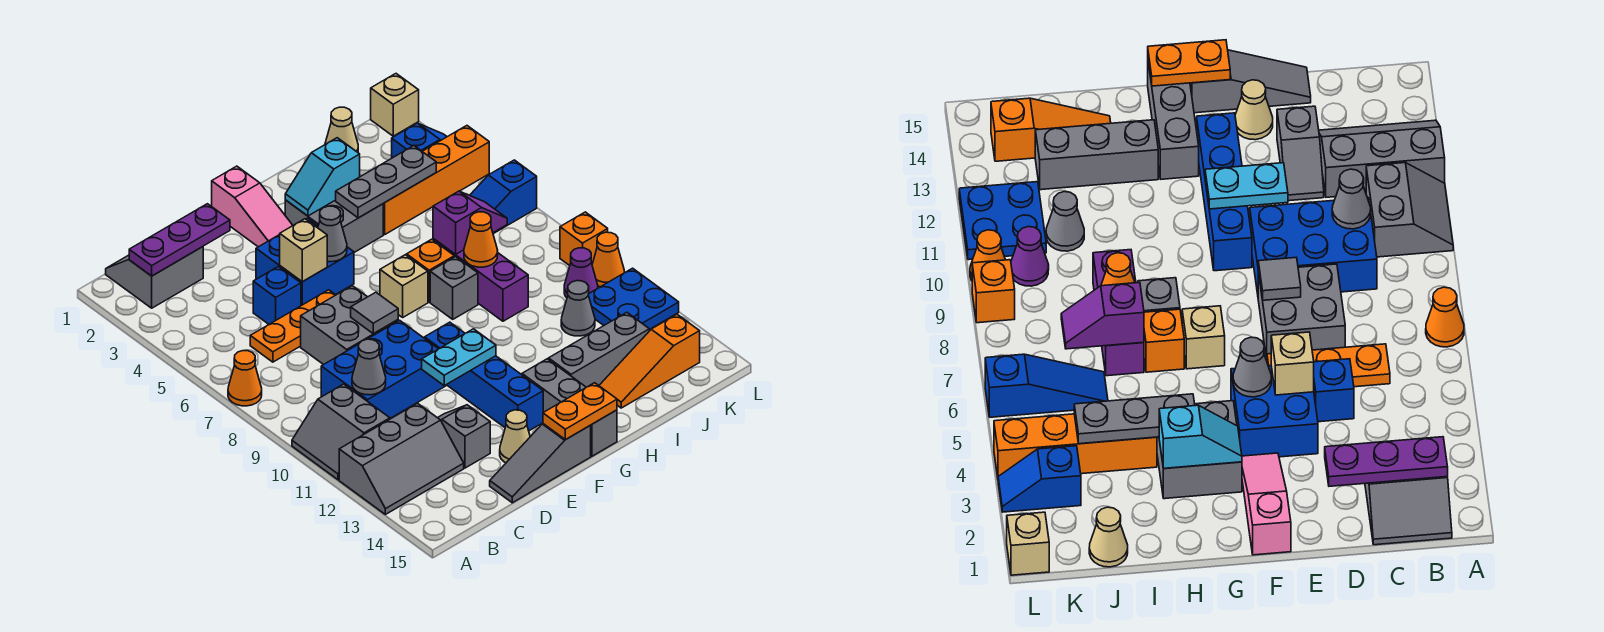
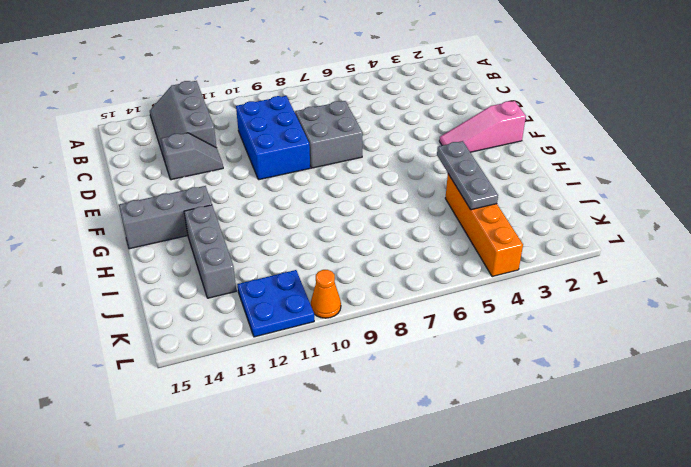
none -> orange 1x1 cone [228,351,262,406]
none -> grey 2x2 slope [292,384,390,480]
none -> grey 2x2 slope [106,247,203,308]
none -> orange 1x3 plate [250,290,335,362]

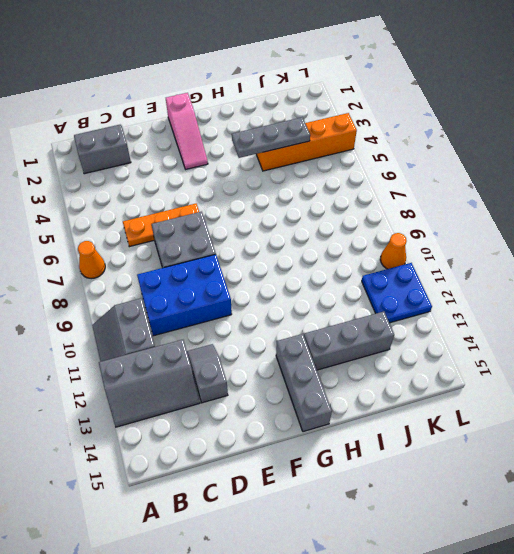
none -> blue 1x1 brick [253,267,301,324]
none -> grey 1x3 slope [490,424,591,503]
none -> blue 2x2 brick [256,218,354,306]
none -> tan 1x1 cone [500,410,530,463]

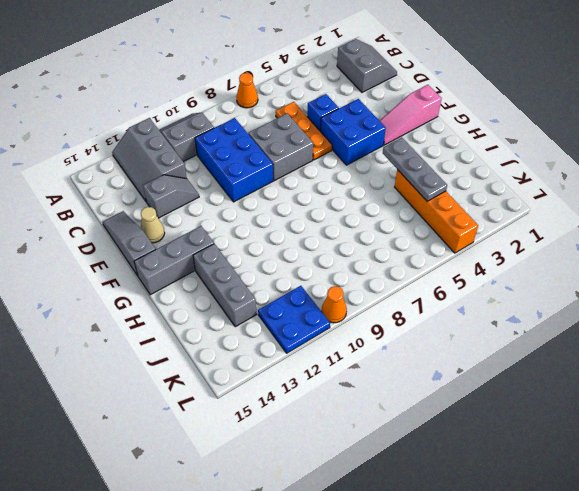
none -> blue 1x4 brick [425,322,543,431]
none -> grey 2x2 brick [285,200,383,252]
none -> tan 1x1 brick [380,255,428,317]
none -> orange 1x1 brick [407,239,454,302]

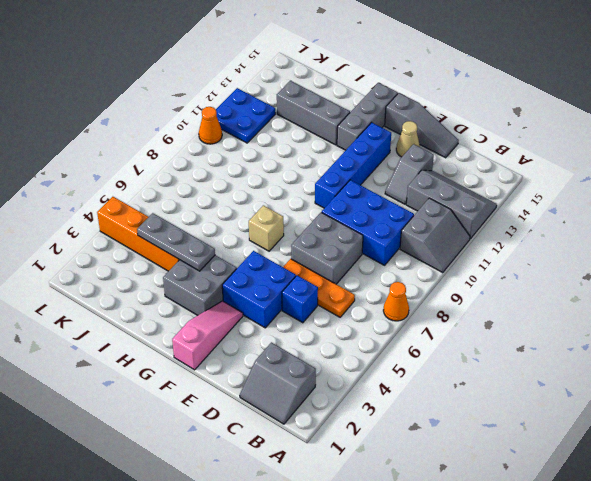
none -> orange 1x1 brick [407,239,454,302]
none -> grey 1x1 brick [430,257,478,319]
none -> purple 1x3 brick [433,239,528,321]
none -> orange 1x3 slope [599,314,700,408]

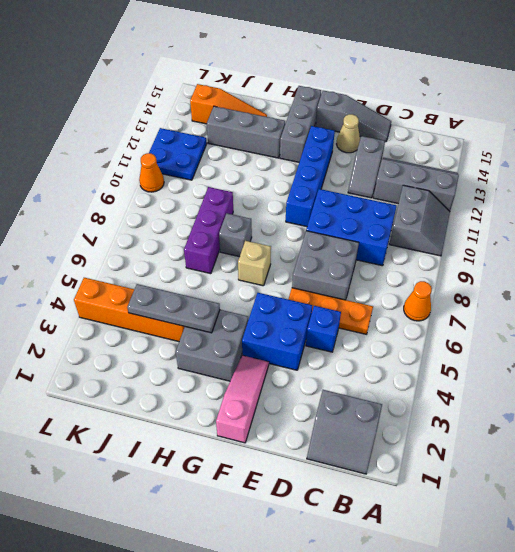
none -> orange 1x1 brick [407,239,454,302]
none -> tan 1x1 cone [325,107,358,152]
none -> blue 1x3 slope [470,160,537,234]
none -> grey 1x1 cone [561,281,595,336]

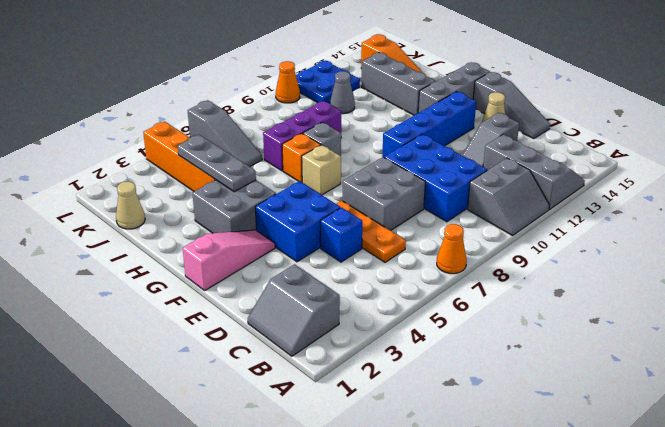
grey 1x3 slope [188,100,262,167] -> blue 1x3 slope [470,160,537,234]
none -> blue 1x2 slope [392,123,447,158]
none -> purple 1x1 cone [564,248,598,298]
none -> tan 1x1 brick [371,74,419,136]
none -> orange 1x1 brick [560,212,608,266]

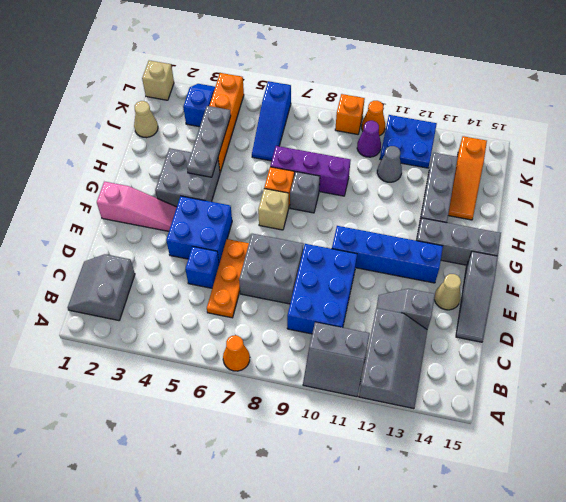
none -> purple 1x3 plate [129,204,230,276]
none -> grey 1x1 cone [352,339,386,395]
none -> tan 1x1 brick [280,219,327,282]
none -> grey 1x1 tile [351,292,398,334]

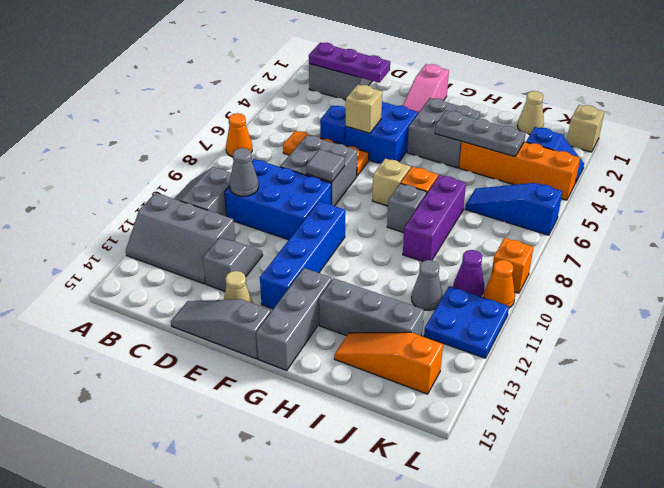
none -> cyan 1x2 plate [422,329,496,386]
none -> grey 1x1 cone [318,206,347,262]
none -> orange 1x2 plate [543,383,617,440]
none -> cyan 1x2 slope [285,138,360,216]

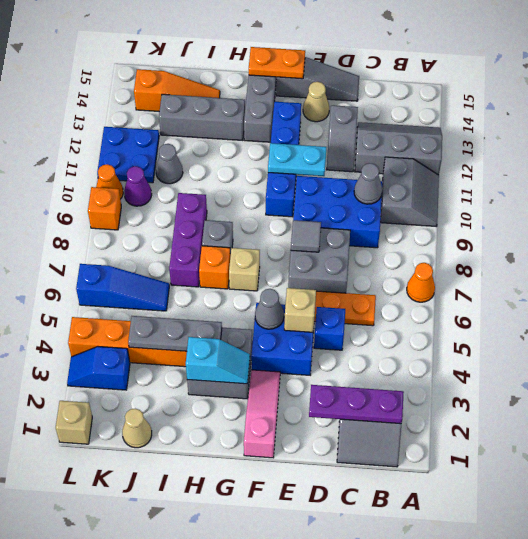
none -> purple 1x2 slope [433,191,507,254]
none -> orange 1x1 cone [464,212,498,267]

